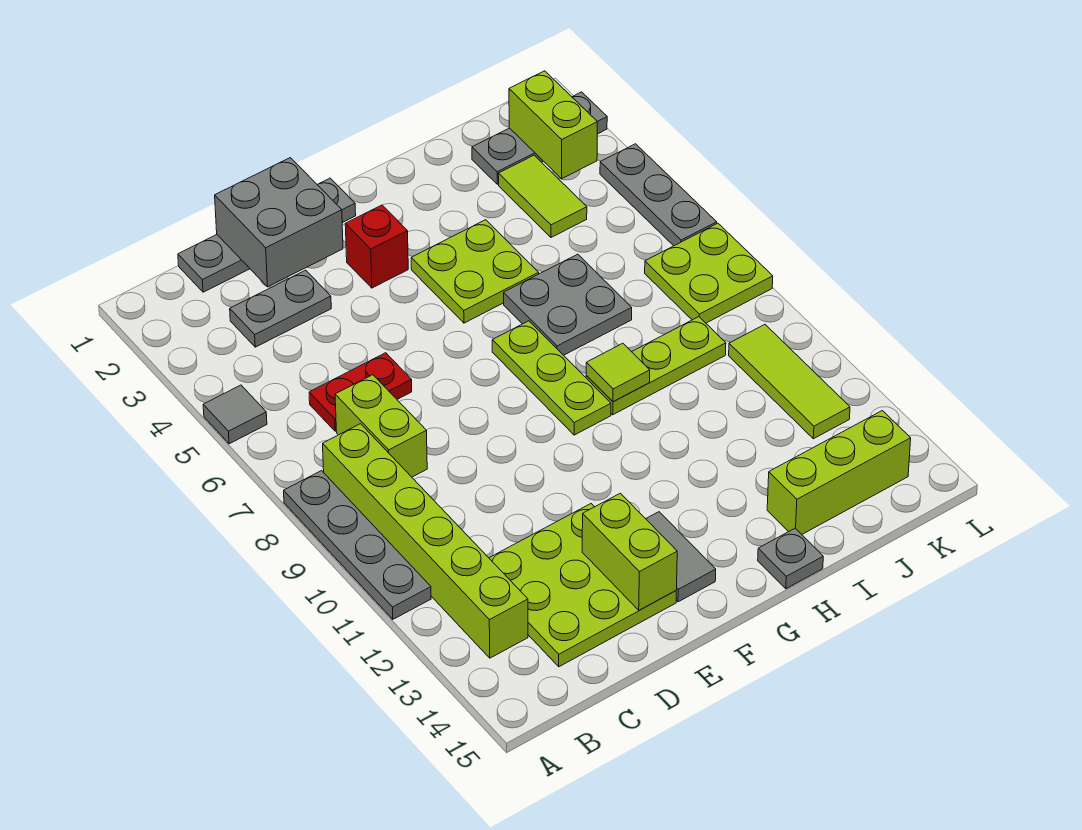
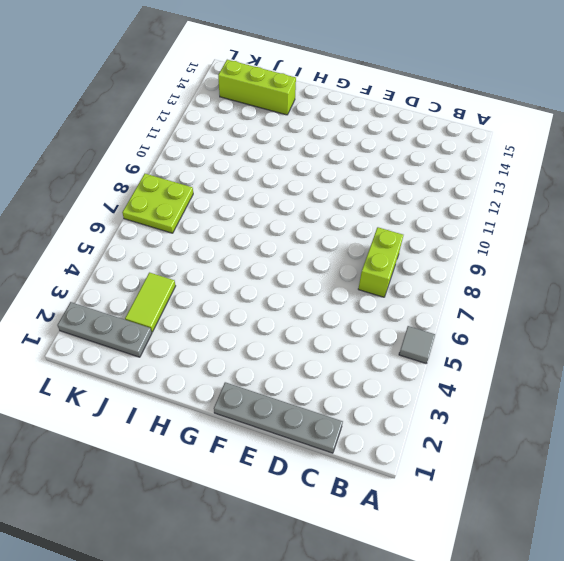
none -> grey 1x4 plate [284,471,431,619]
none -> lime 1x6 brick [323,424,528,658]
none -> grey 1x2 plate [230,270,331,347]

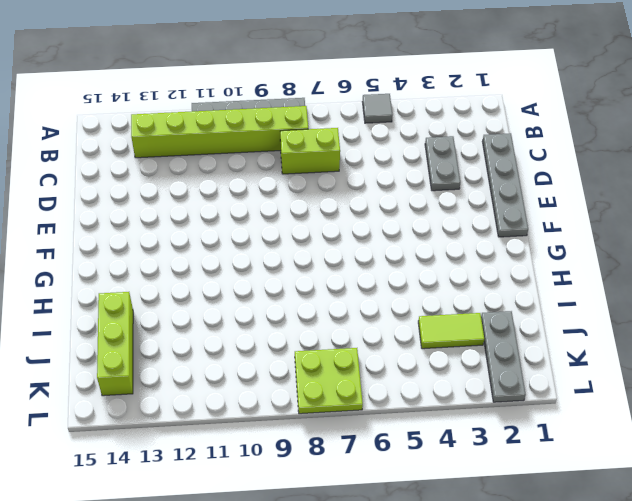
none -> red 1x2 plate [309,353,412,431]
none -> lime 3x3 plate [489,504,676,667]
none -> red 1x1 brick [345,205,408,288]

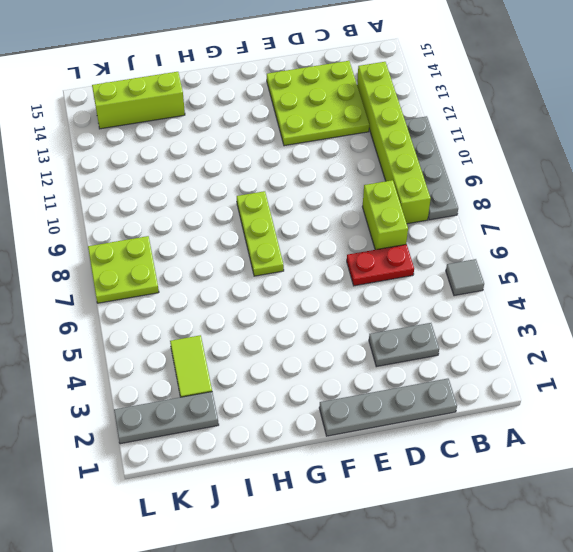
none -> red 1x1 brick [345,205,408,288]
none -> grey 1x2 tile [646,512,716,602]
none -> lime 2x2 plate [411,220,539,323]

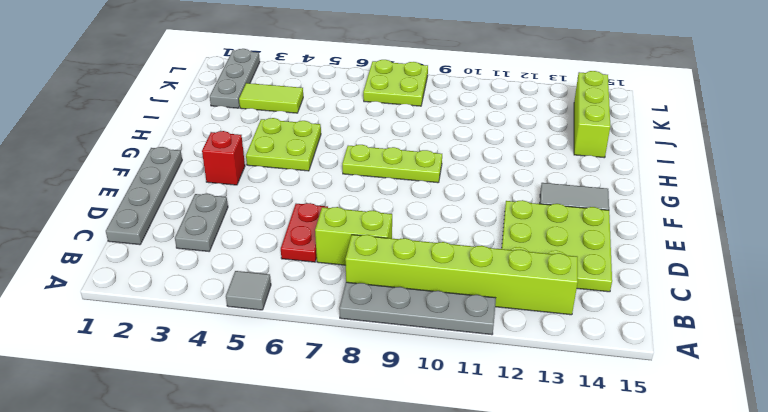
none -> grey 2x2 plate [504,254,632,355]
none -> lime 1x3 plate [586,317,726,415]
none -> grey 1x1 plate [758,528,823,589]

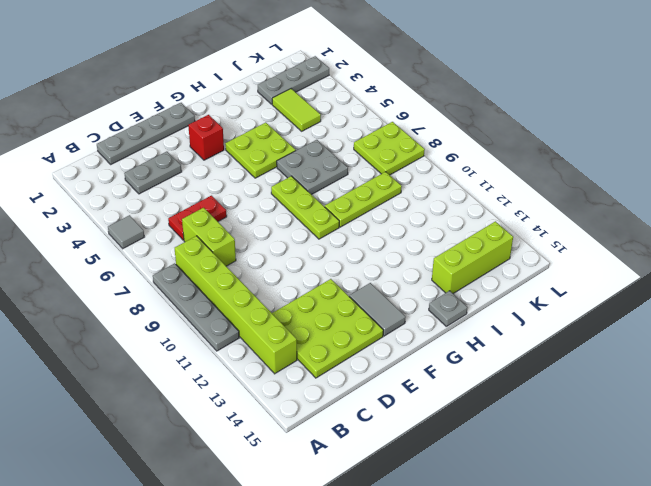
none -> lime 1x3 tile [729,325,850,439]
none -> grey 1x3 plate [600,144,717,246]
none -> grey 2x2 brick [215,158,343,287]

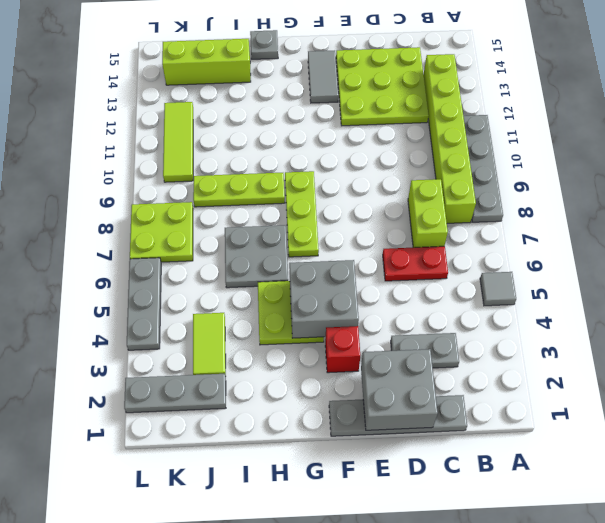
grey 2x2 brick [289,260,359,338] -> none
none -> lime 1x2 brick [582,493,677,610]
none -> lime 1x1 tile [586,343,650,402]
none -> lime 1x2 brick [509,71,597,179]

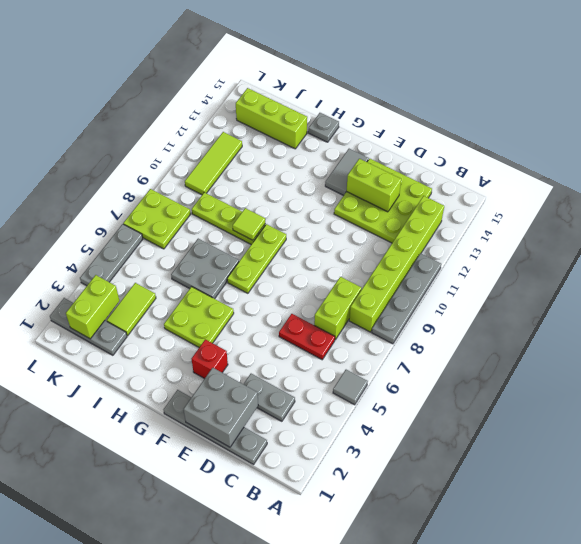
lime 1x2 brick [347,159,401,212] -> lime 1x2 brick turned to [582,493,677,610]

